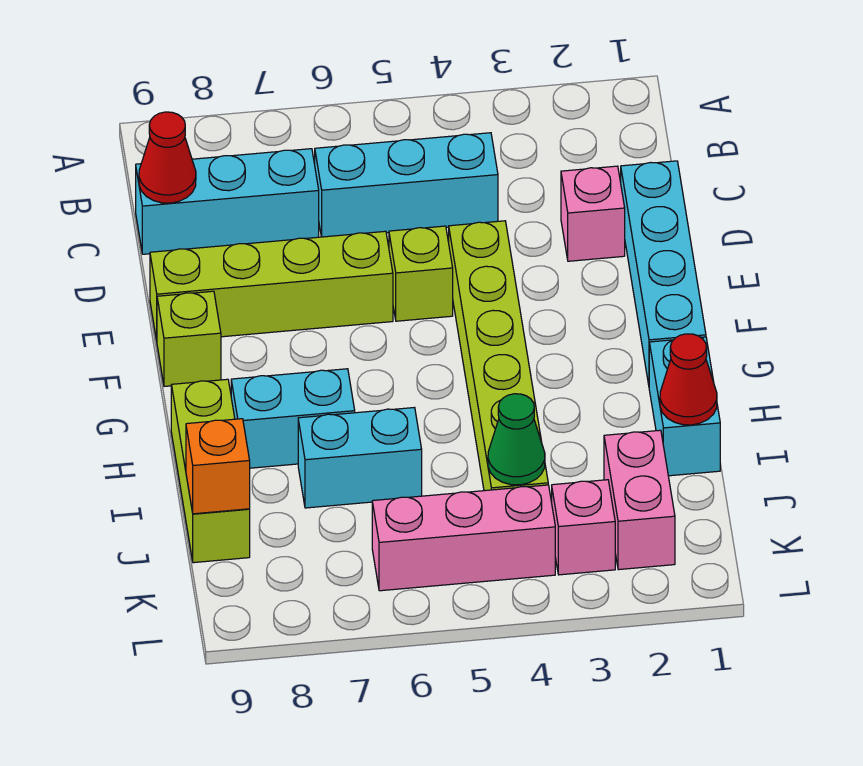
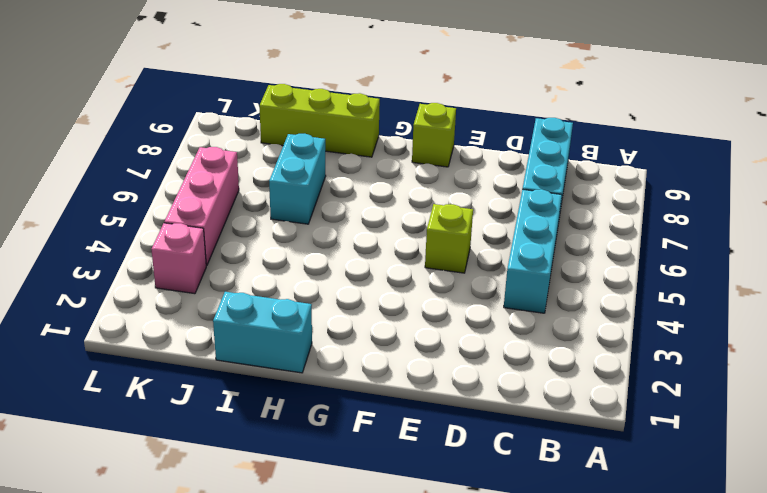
none -> cyan 1x4 brick [621,161,706,385]
none -> pink 1x1 brick [561,166,625,261]
none -> lime 1x6 brick [449,221,548,491]

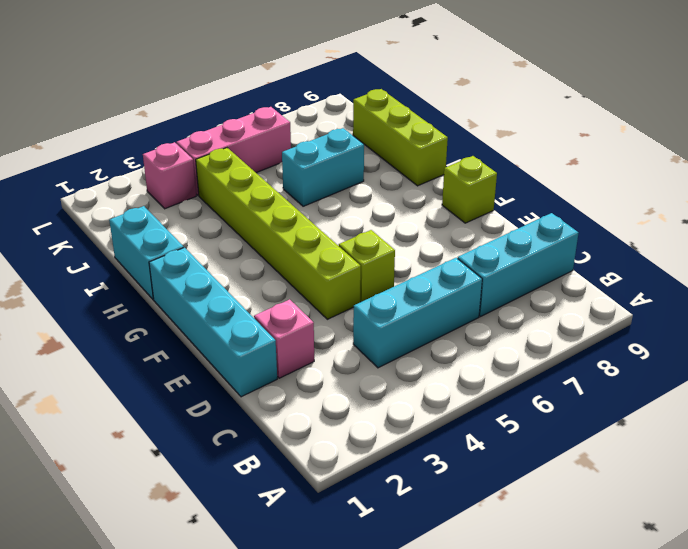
none -> lime 1x4 brick [150,231,393,340]
none -> cyan 1x2 brick [231,369,355,468]
none -> pink 1x2 brick [604,430,675,570]

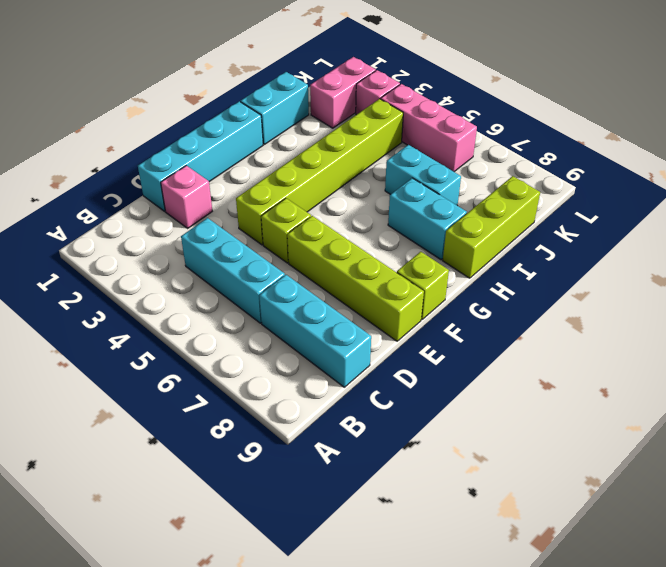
none -> red 1x1 cone [139,112,196,203]
none -> red 1x1 cone [660,334,717,425]
none -> green 1x1 cone [488,394,545,485]

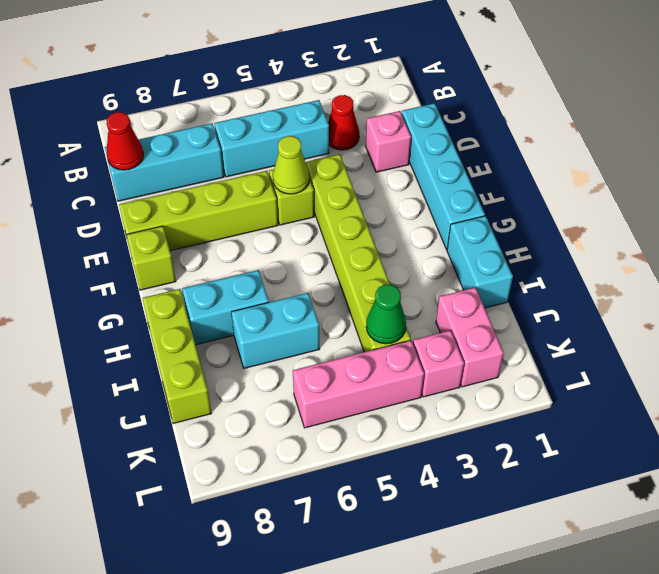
red 1x1 cone [328,95,359,150] -> red 1x1 cone moved to [660,334,717,425]
lime 1x1 cone [273,136,309,194] -> none
none -> orange 1x1 brick [186,419,250,514]

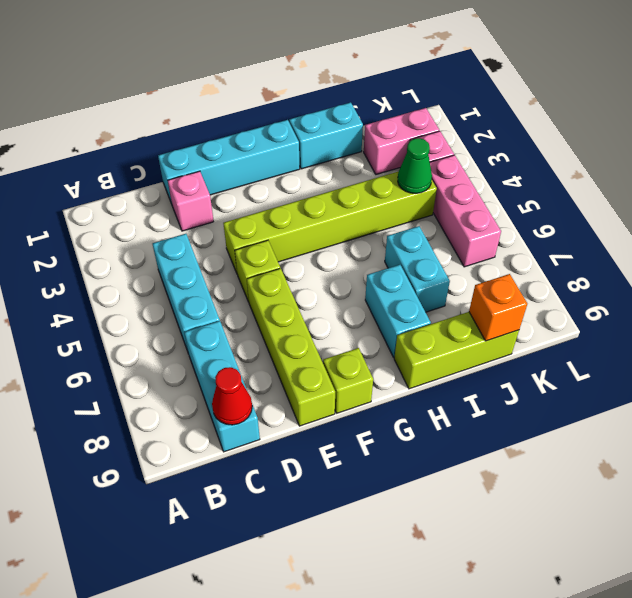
none -> red 1x1 cone [660,334,717,425]

